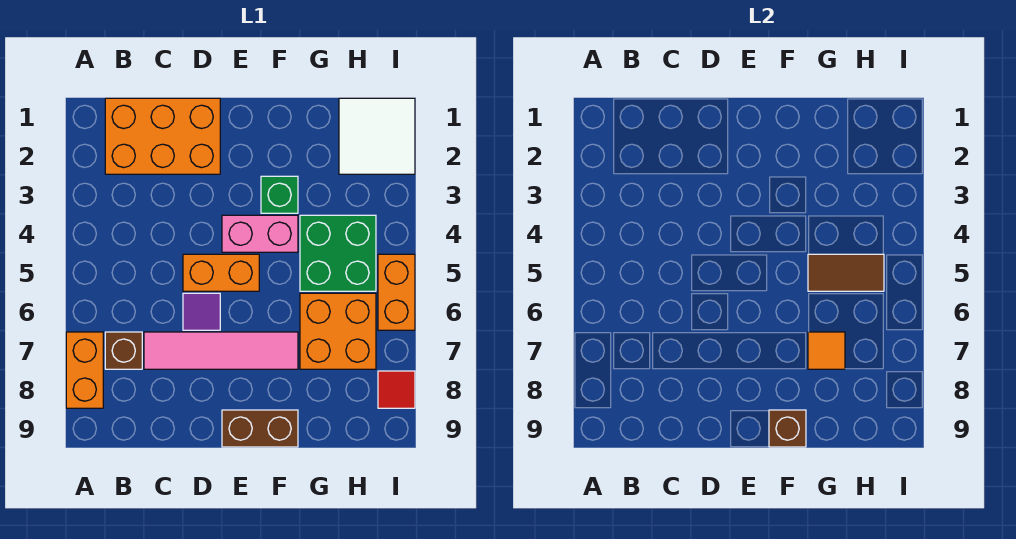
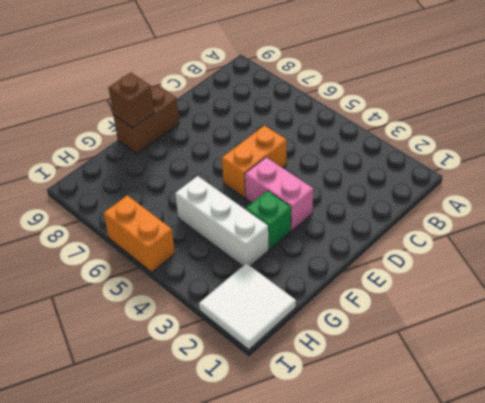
pink 1x2 brick [245,157,313,231] -> pink 1x2 brick turned to [222,215,298,252]
white 1x3 brick [175,176,268,266] -> green 2x2 brick [300,215,376,291]
none -> orange 1x2 brick [66,332,103,408]
none -> orange 2x3 brick [105,98,220,174]
none -> brown 1x1 brick [105,332,142,369]

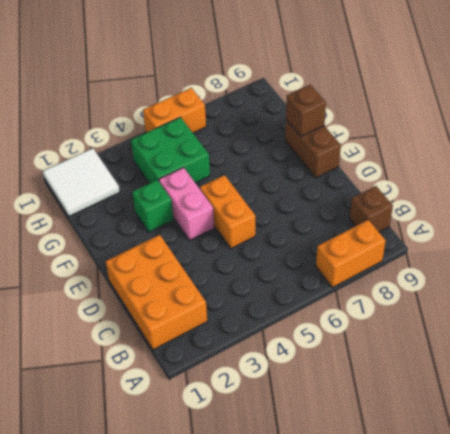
brown 1x1 brick [350,186,393,232] -> brown 1x1 brick moved to [105,332,142,369]
none -> pink 1x4 tile [144,332,298,369]
none -> purple 1x1 tile [183,293,220,330]
none -> orange 2x2 brick [300,293,376,369]

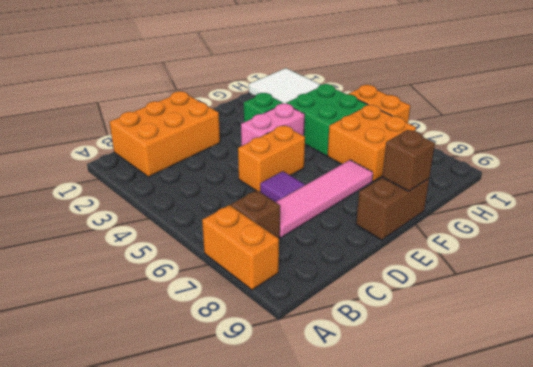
none -> red 1x1 tile [378,371,415,408]
none -> brown 1x2 tile [808,254,884,291]
none -> orange 1x1 tile [808,332,845,369]

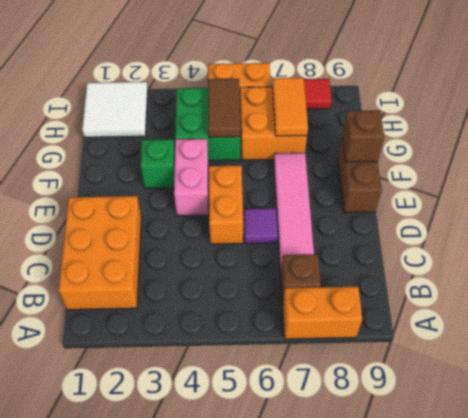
orange 1x2 tile [272,78,308,136] -> orange 1x1 tile [808,332,845,369]

